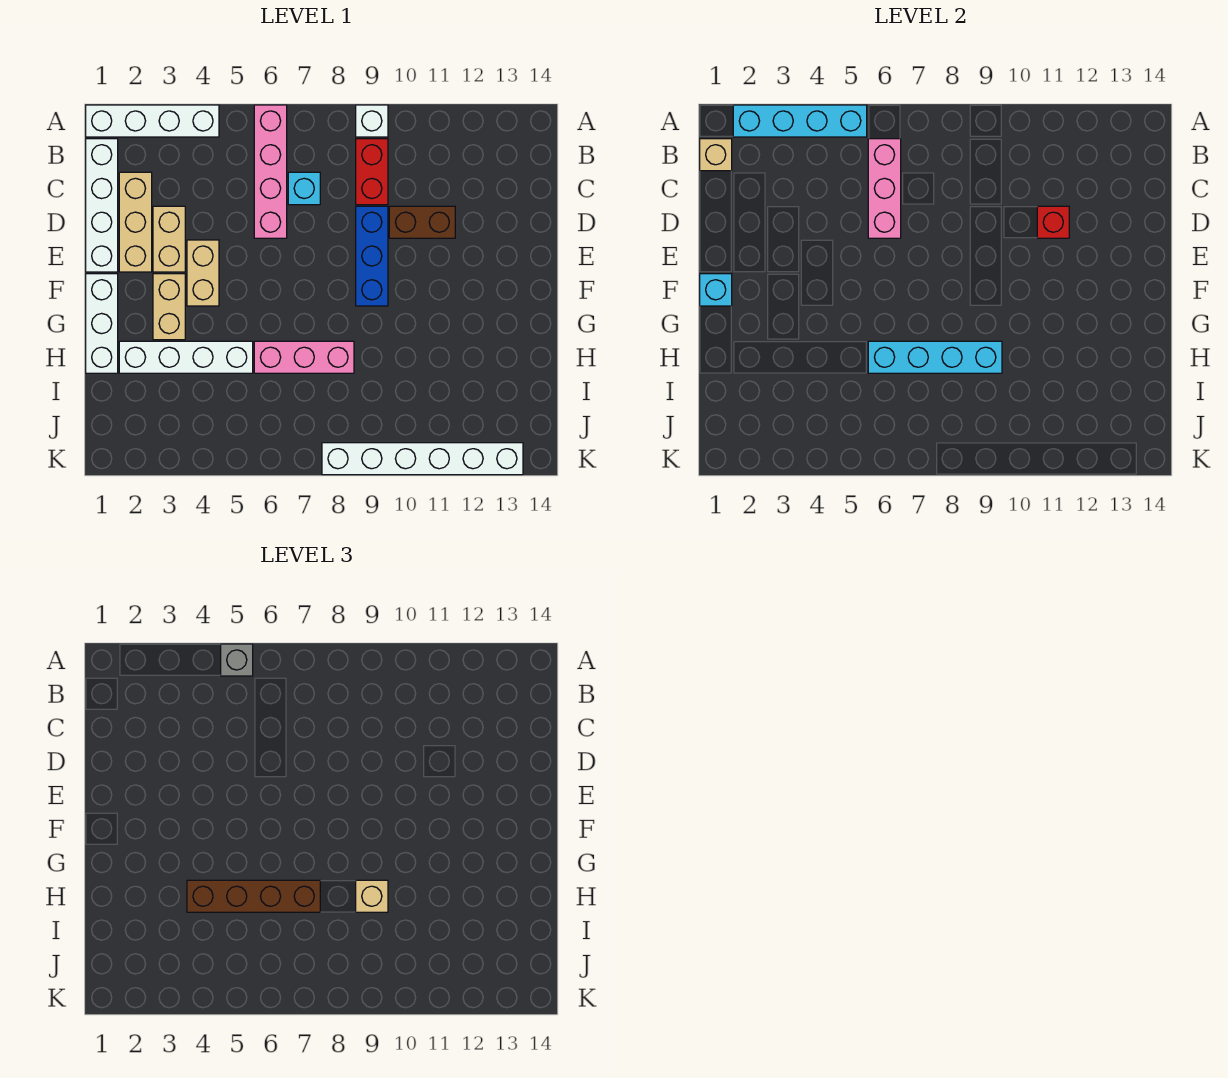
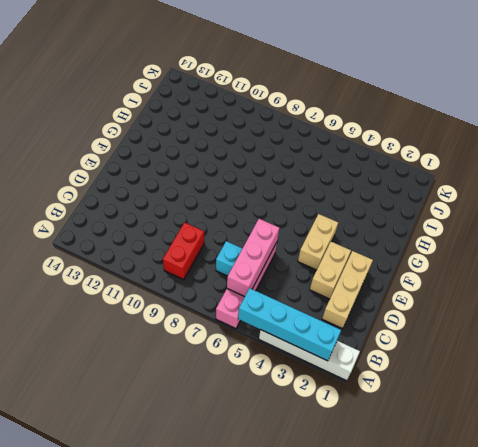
none -> white 1x1 brick [356,105,388,137]
none -> white 1x4 brick [86,139,118,272]
none -> blue 1x3 brick [356,206,388,306]

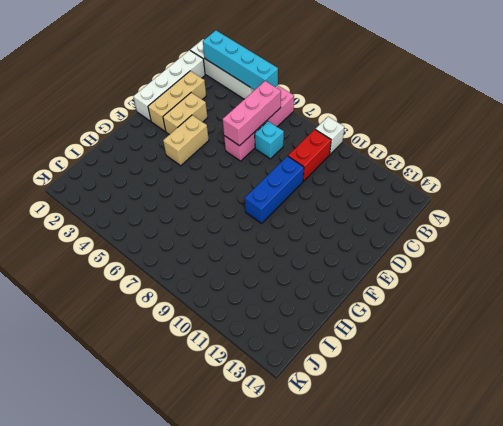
none -> brown 1x2 brick [389,206,455,238]
none -> white 1x3 brick [86,274,118,373]
none -> tan 1x2 brick [153,274,185,340]

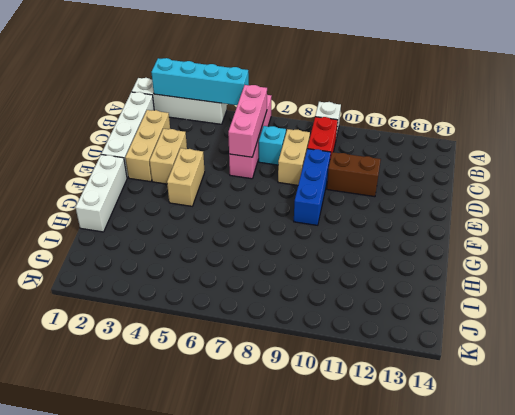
tan 1x2 brick [278,129,310,185] -> tan 1x2 brick moved to [153,274,185,340]
none -> white 1x4 brick [119,341,253,373]
none -> pink 1x3 brick [254,341,354,373]
none -> white 1x6 brick [322,443,523,475]

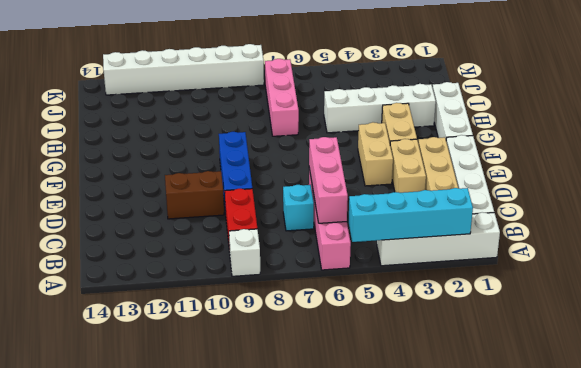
pink 1x3 brick [265,59,299,136] -> pink 1x3 brick turned to [254,341,354,373]
none -> tan 1x1 brick [700,139,732,171]
none -> red 1x1 brick [1037,206,1069,238]
none -> cyan 1x1 brick [700,274,732,306]

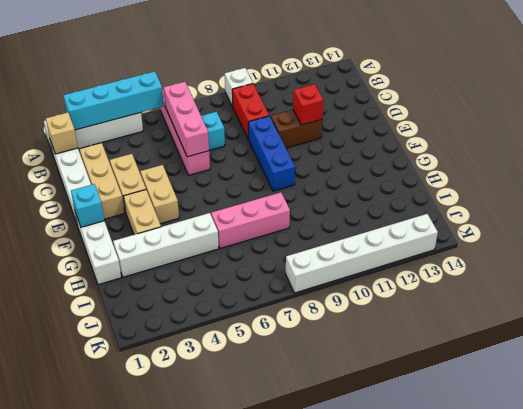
none -> cyan 1x4 brick [868,341,1002,373]
none -> grey 1x1 brick [221,644,253,676]
none -> brown 1x4 brick [187,880,320,912]

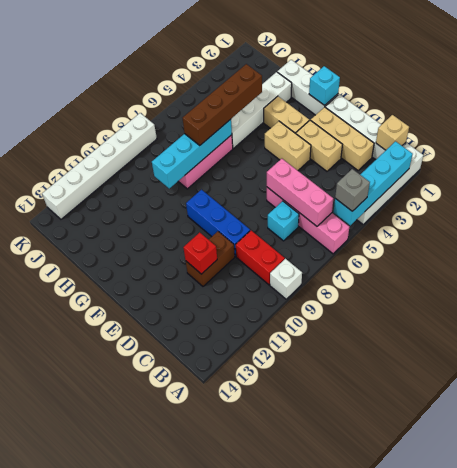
none -> tan 1x1 brick [356,880,388,912]

